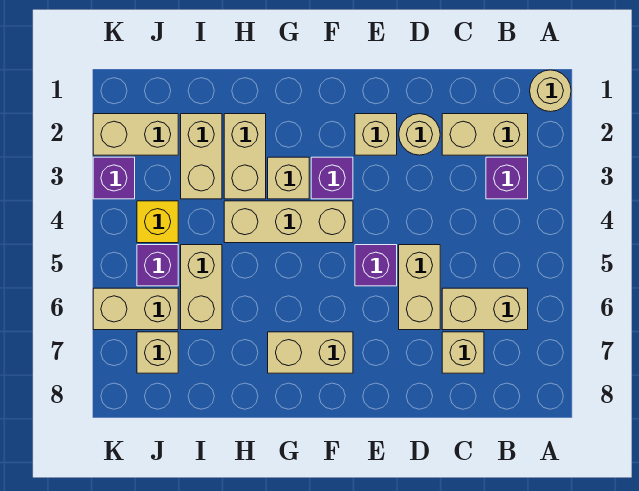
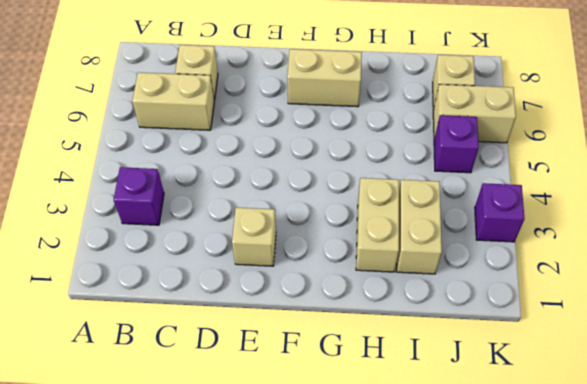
none -> tan 1x1 round brick [530,70,571,112]
none -> tan 1x2 brick [442,114,528,155]
none -> tan 1x1 round brick [399,114,440,155]

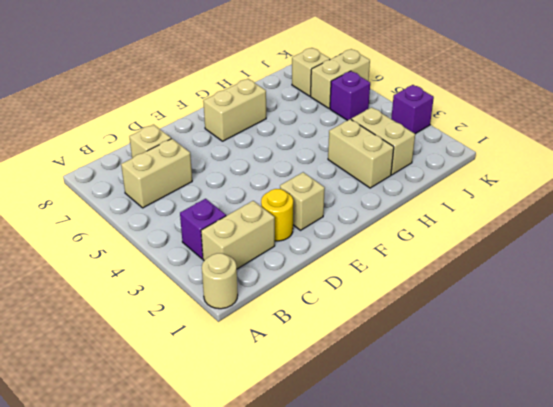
yellow 1x1 round brick [261,189,293,241] -> tan 1x1 round brick [399,114,440,155]
none -> tan 1x2 brick [399,245,440,330]
none -> purple 1x1 brick [355,245,397,286]
none -> purple 1x1 brick [311,157,353,199]

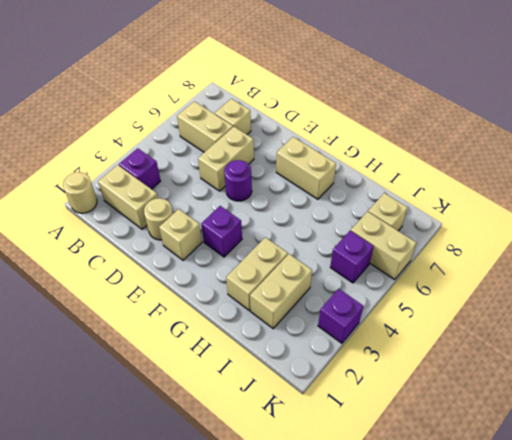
purple 1x1 round brick [224,160,252,201] -> purple 1x1 brick [355,245,397,286]
none -> tan 1x3 brick [224,201,353,243]
none -> tan 1x1 brick [268,157,309,199]
none -> tan 1x2 brick [181,245,222,330]

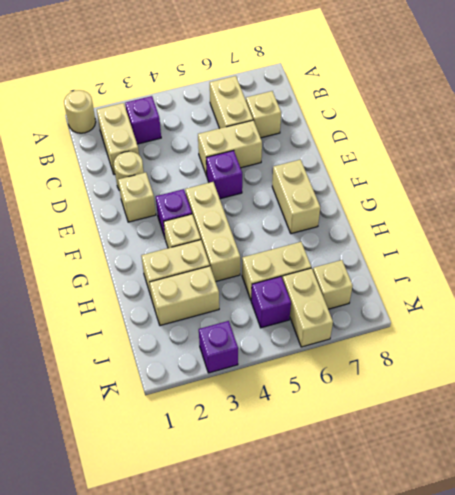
none -> tan 1x2 brick [93,114,178,155]
none -> yellow 1x1 brick [137,201,178,243]

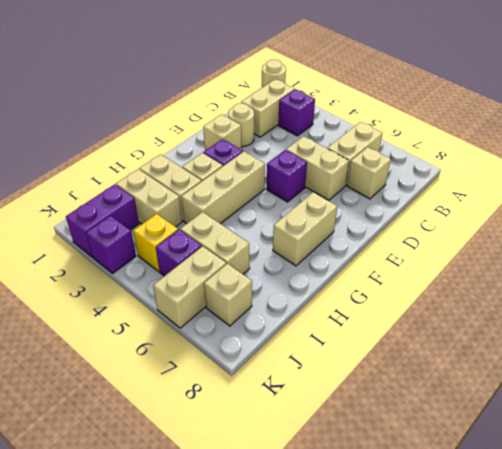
purple 1x2 brick [66,184,139,257] -> tan 1x2 brick [93,114,178,155]

